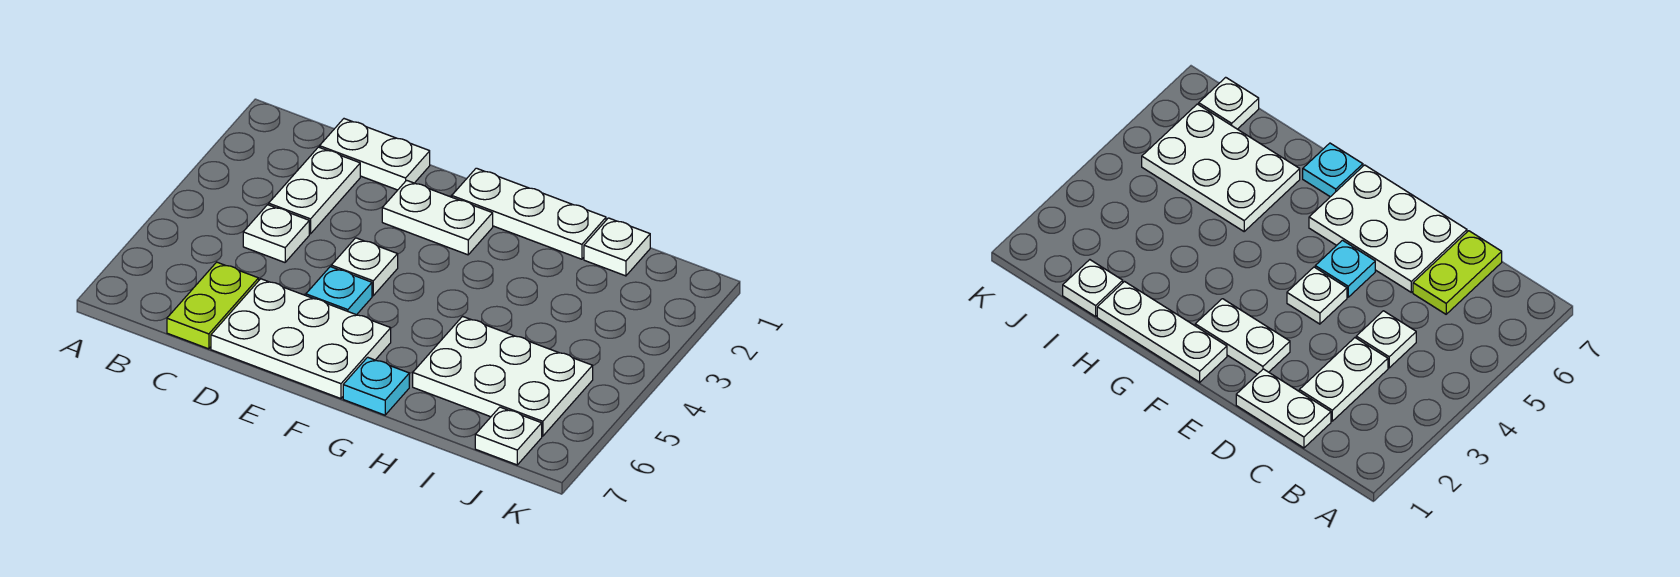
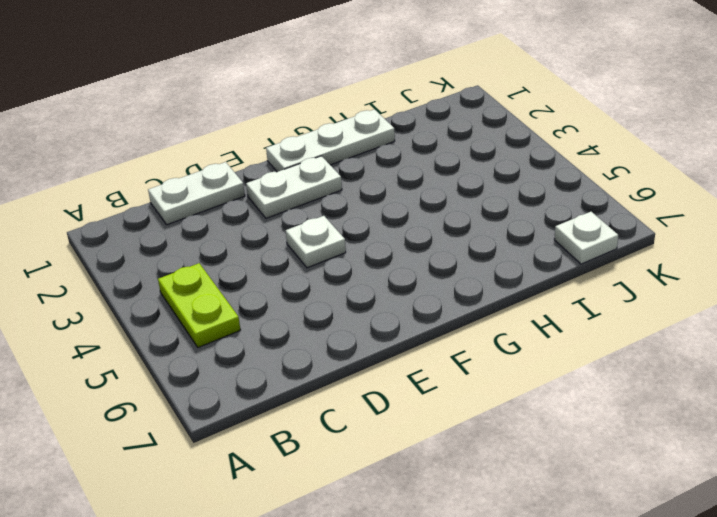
lime 1x2 plate [158,263,240,348] -> lime 1x2 plate moved to [167,262,259,349]
none -> white 1x2 plate [269,147,360,234]
none -> white 1x1 plate [243,205,309,262]
none -> white 2x3 plate [211,279,391,399]

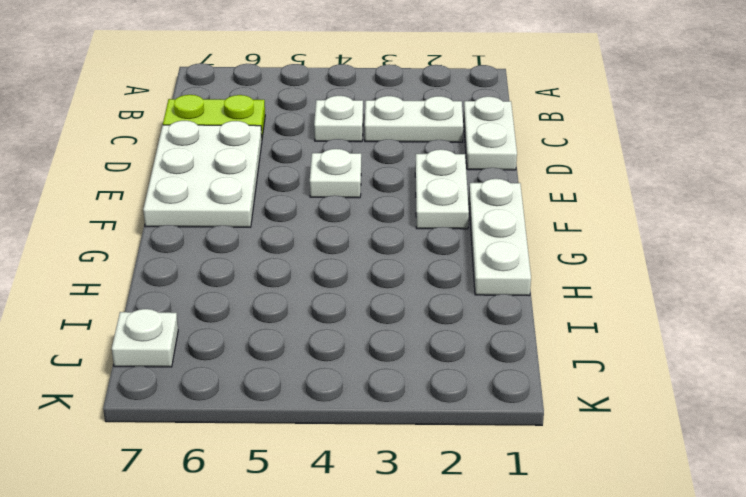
none -> cyan 1x1 plate [306,267,372,315]
none -> cyan 1x1 plate [343,357,409,415]
none -> white 2x3 plate [413,316,593,436]

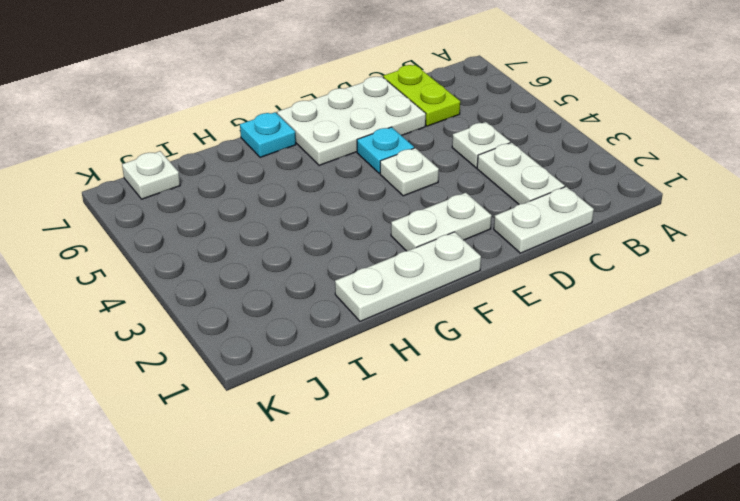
none -> white 2x3 plate [413,316,593,436]
none -> white 1x1 plate [584,218,650,276]

